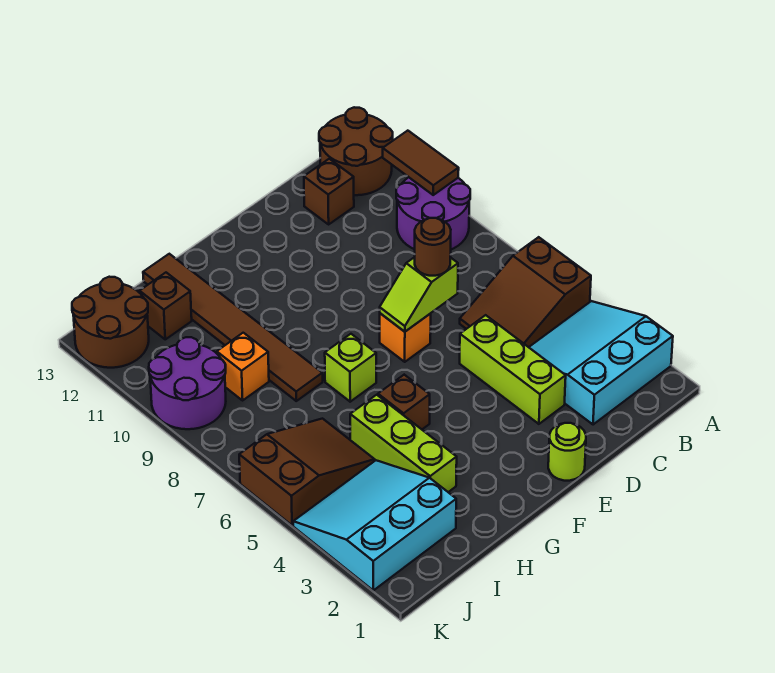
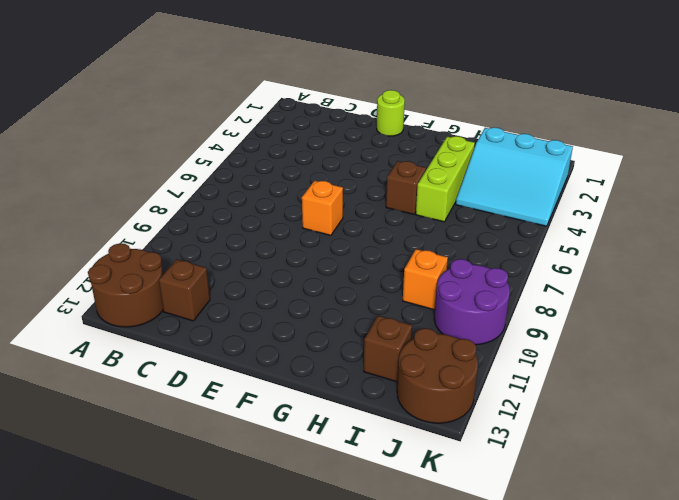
none -> cyan 3x3 slope [529,301,673,425]
none -> brown 2x3 slope [460,237,591,347]
none -> purple 2x2 round brick [396,177,470,249]

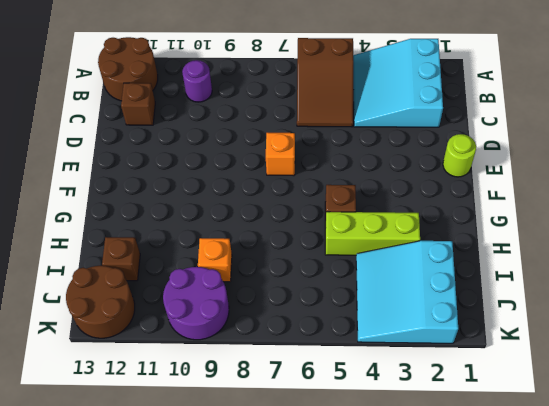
purple 1x1 round brick [182,60,212,102] -> purple 2x2 round brick [396,177,470,249]
none -> lime 1x3 brick [460,315,566,424]
none -> lime 1x1 brick [325,334,376,402]
none -> brown 1x6 tile [143,254,323,401]

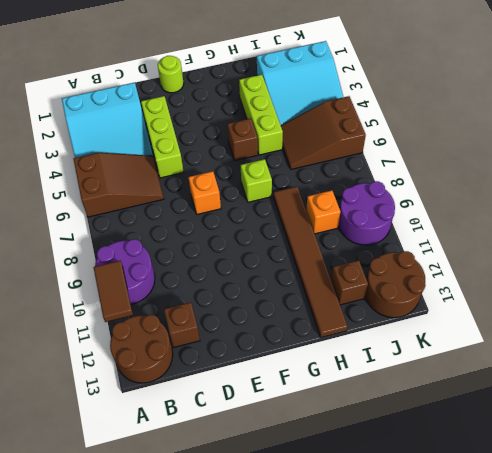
none -> lime 1x2 slope [380,257,458,332]
none -> brown 1x1 round brick [415,218,451,276]

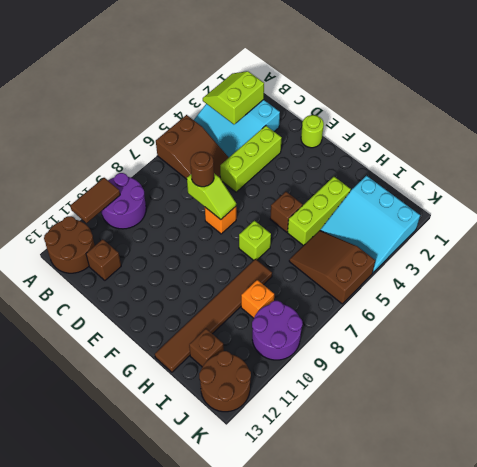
lime 2x2 slope [203,71,264,124] -> none

